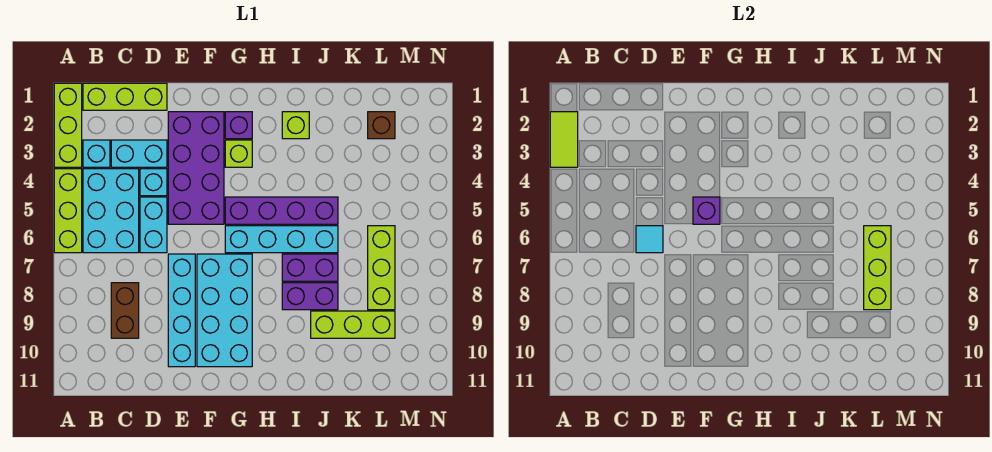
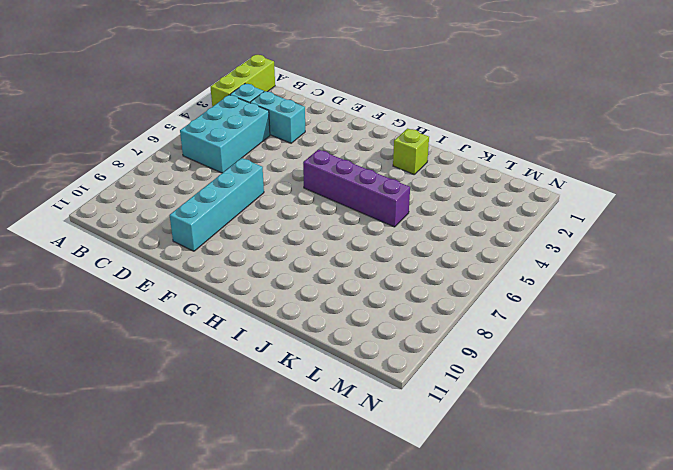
none -> lime 1x3 brick [54,169,82,253]
none -> lime 1x3 brick [83,83,167,110]
none -> brown 1x2 brick [111,283,139,338]

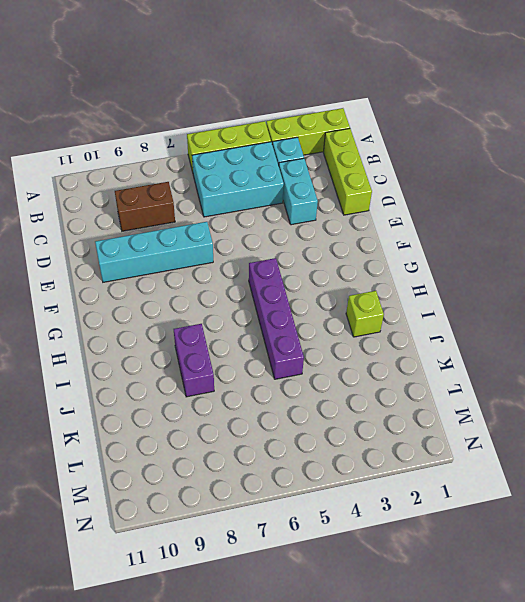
none -> cyan 1x1 brick [140,169,167,196]
none -> cyan 1x2 brick [140,197,167,253]
none -> purple 2x4 brick [168,112,224,224]

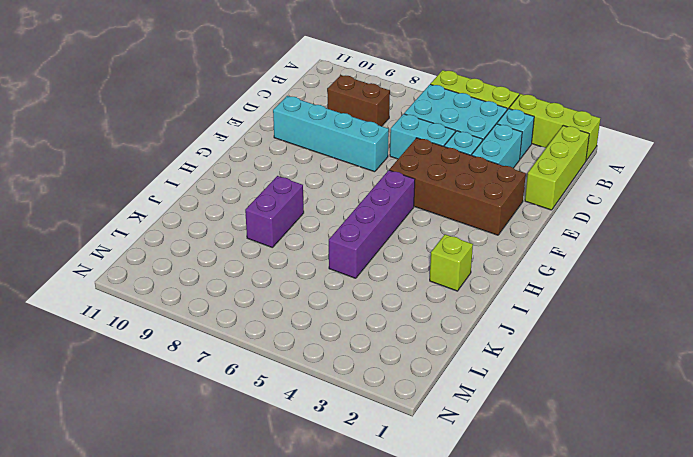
brown 2x4 brick [389,138,526,235] -> purple 2x4 brick [168,112,224,224]
none -> cyan 2x4 brick [197,254,252,367]
none -> purple 1x1 brick [225,112,252,139]
none -> lime 1x1 brick [225,140,252,167]

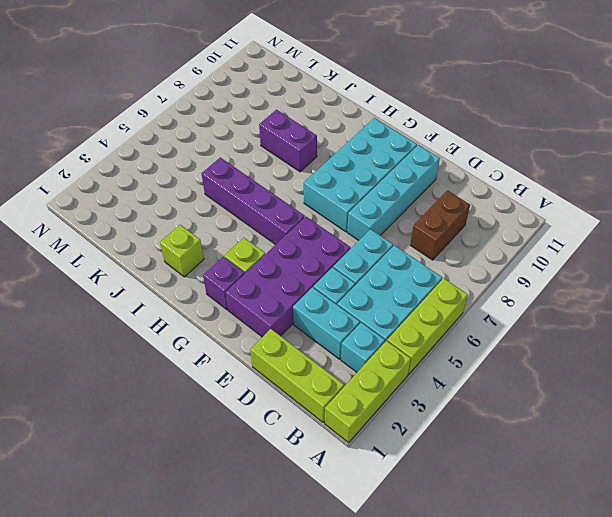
none -> cyan 1x4 brick [225,226,338,253]
none -> purple 1x2 brick [282,254,338,281]
none -> lime 1x3 brick [311,311,395,338]

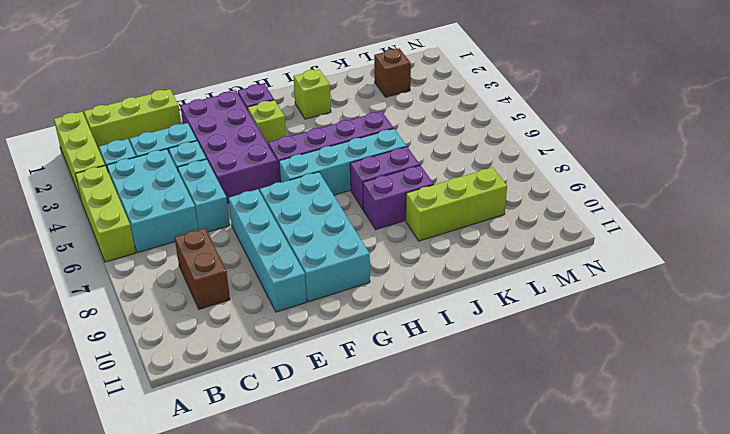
none -> lime 1x3 brick [368,226,395,310]
none -> lime 1x2 tile [550,112,578,167]
none -> cyan 1x1 tile [636,226,663,253]

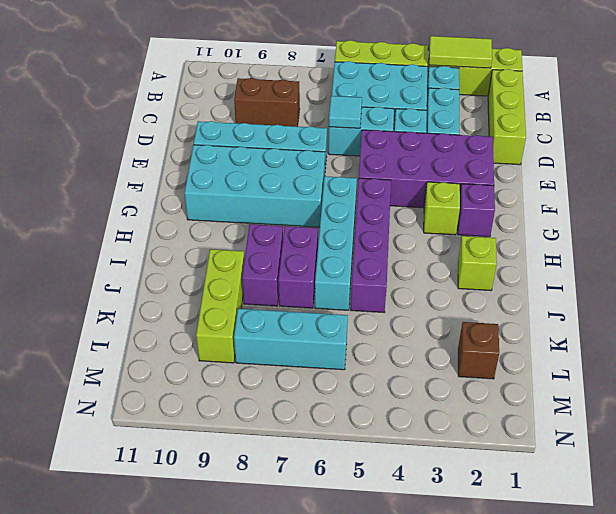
cyan 1x3 brick [234,309,348,370] -> lime 1x3 brick [368,226,395,310]
none -> purple 1x1 brick [693,197,720,224]
none -> lime 1x3 brick [864,226,891,310]

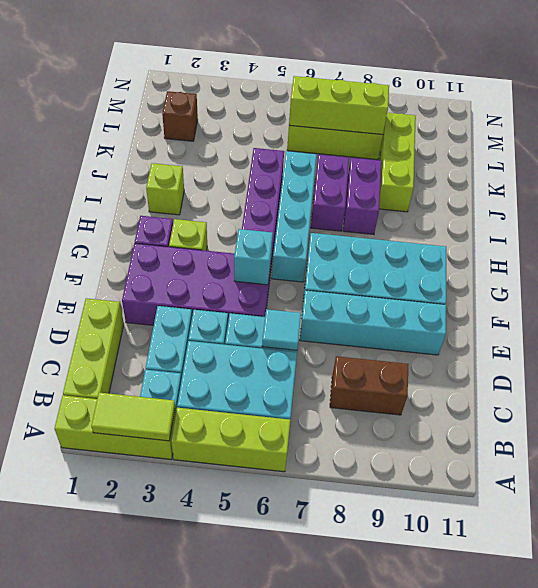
cyan 1x1 brick [234,229,273,285] -> purple 1x1 brick [693,197,720,224]

